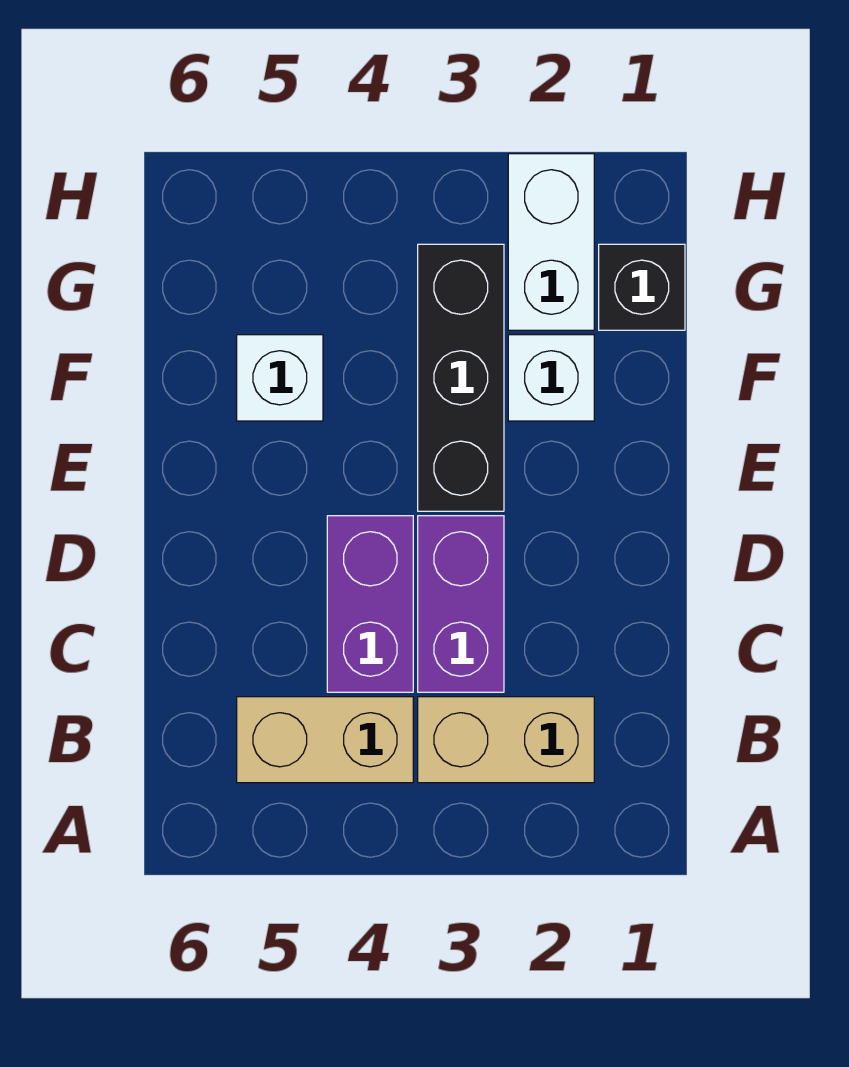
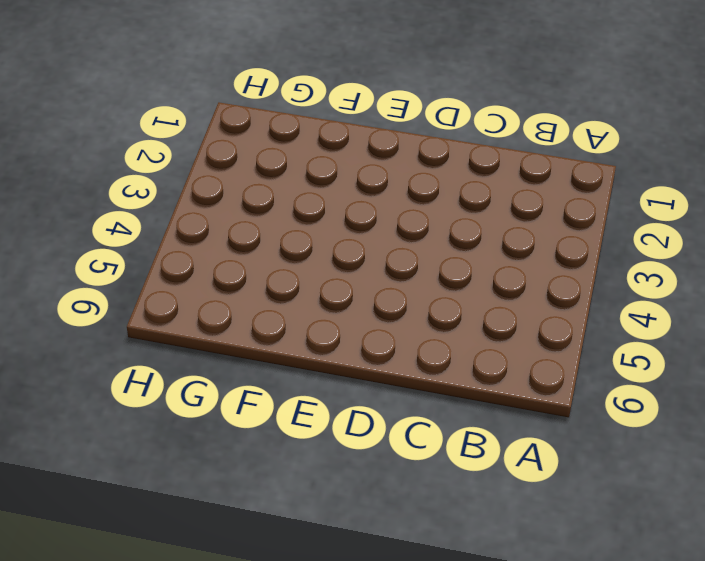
none -> tan 1x2 brick [418,697,594,783]
none -> tan 1x2 brick [237,697,413,783]

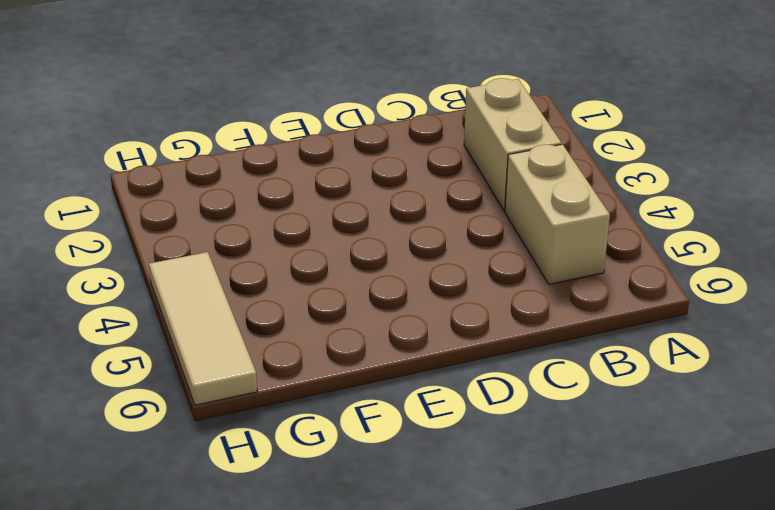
tan 1x3 tile [149,252,257,405] -> none
none -> purple 1x2 brick [418,516,504,692]
none -> purple 1x2 brick [327,516,413,692]

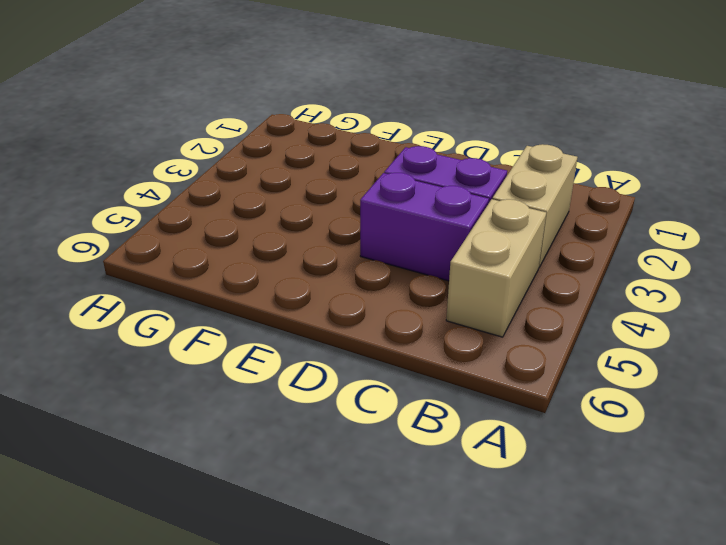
none -> black 1x3 brick [418,244,504,511]
none -> white 1x1 brick [508,335,594,421]

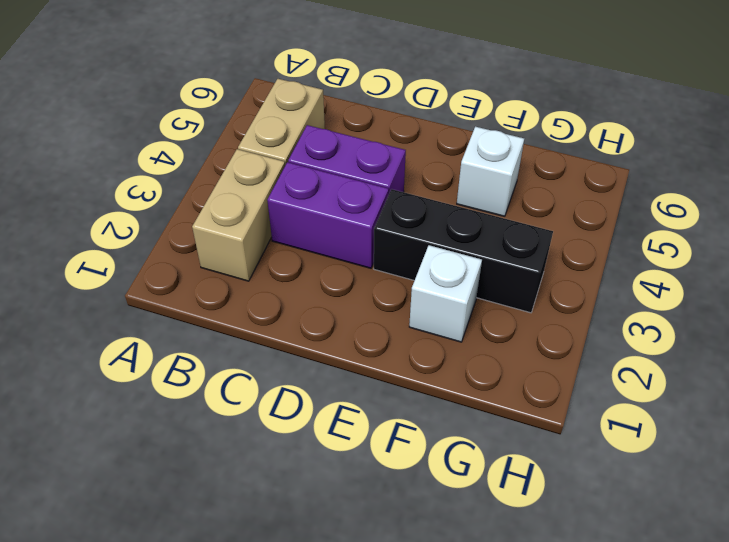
none -> black 1x1 brick [599,244,685,330]
none -> white 1x2 brick [508,154,594,330]

